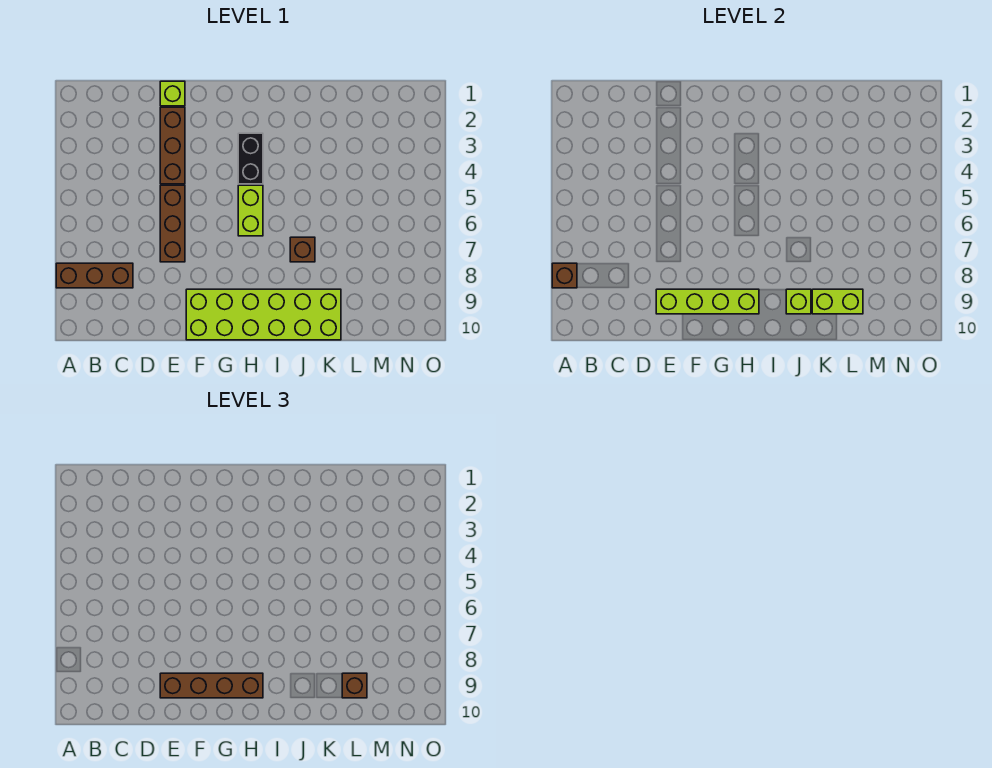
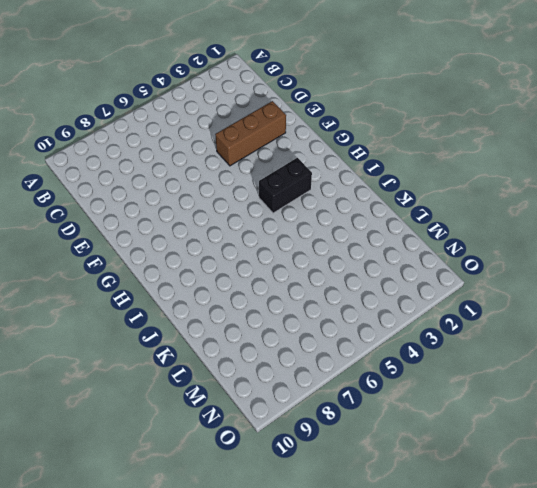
none -> brown 1x3 brick [56,263,133,288]
none -> lime 1x1 brick [160,81,185,106]
none -> brown 1x3 brick [160,185,185,262]

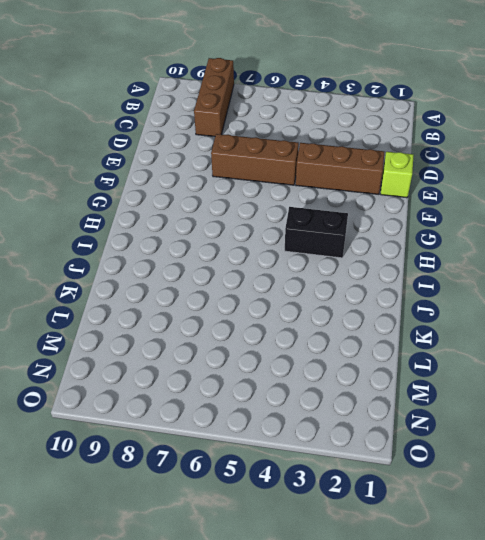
none -> lime 2x6 brick [186,289,341,340]
none -> lime 1x2 brick [238,185,263,236]
none -> brown 1x1 brick [290,237,315,262]

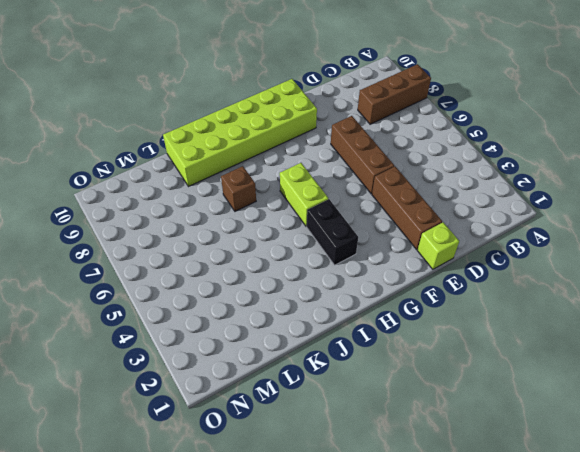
none -> brown 1x1 brick [552,263,577,288]
none -> lime 1x4 brick [656,289,759,314]
none -> lime 1x1 brick [786,289,811,314]

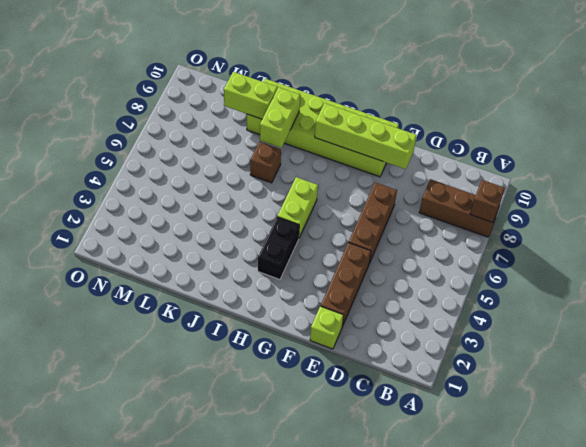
lime 1x2 brick [260,87,300,148] -> lime 1x1 brick [786,289,811,314]
none -> brown 1x4 brick [160,673,263,698]
none -> brown 1x1 brick [342,673,367,698]

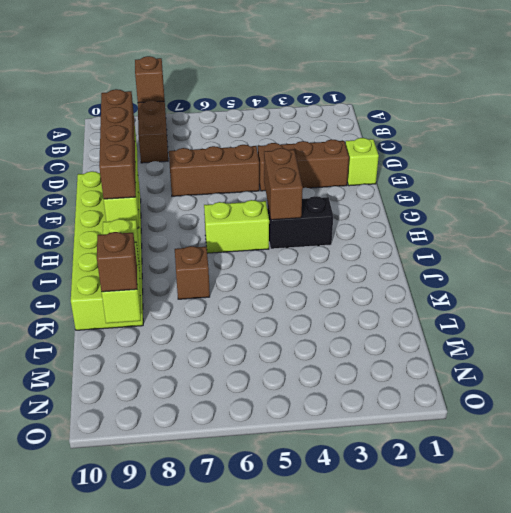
brown 1x2 brick [264,148,303,220] -> none

